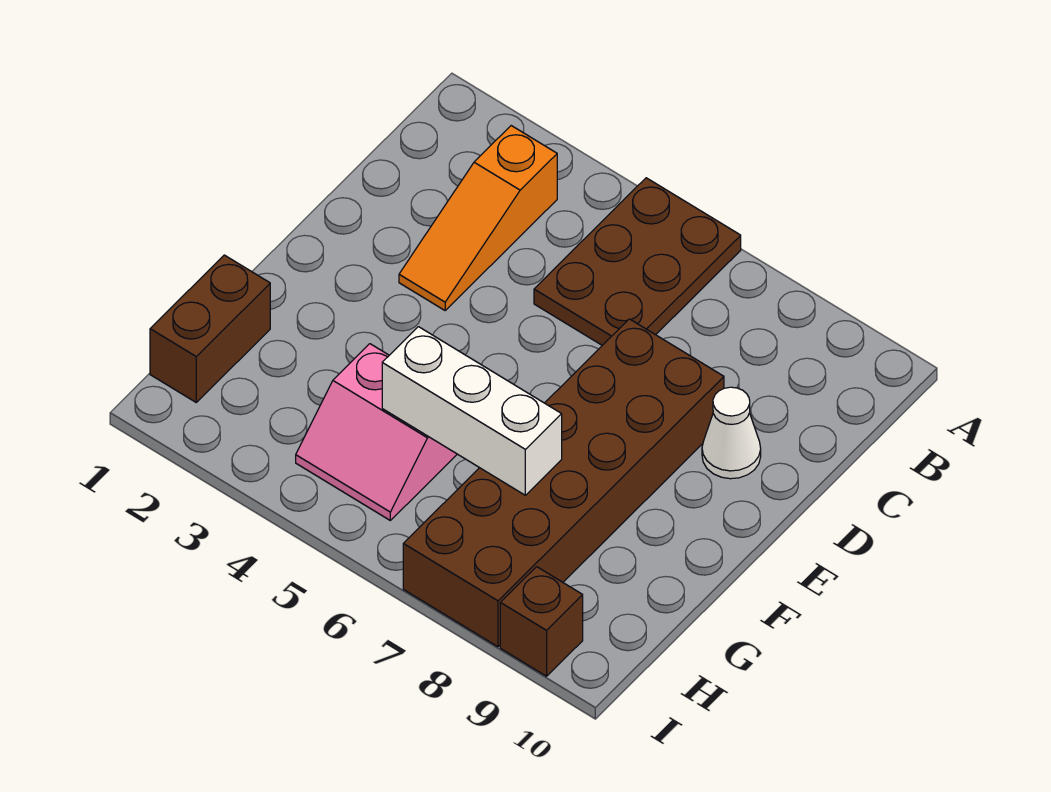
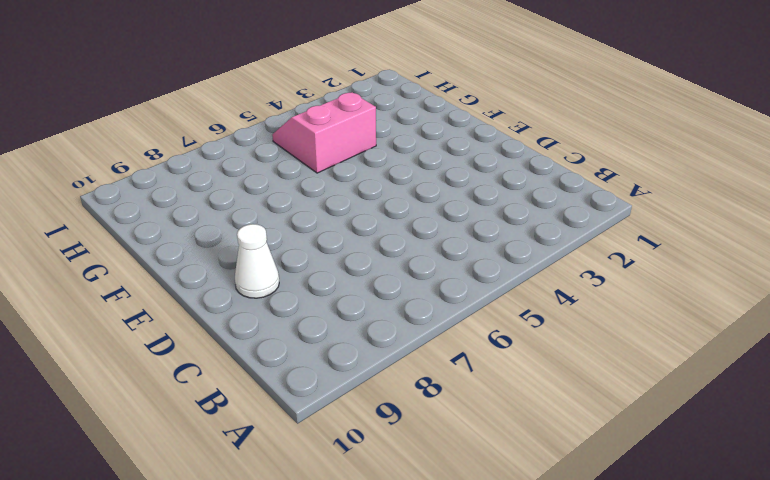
none -> brown 2x3 plate [534,178,741,345]
none -> orange 1x3 slope [399,126,557,310]

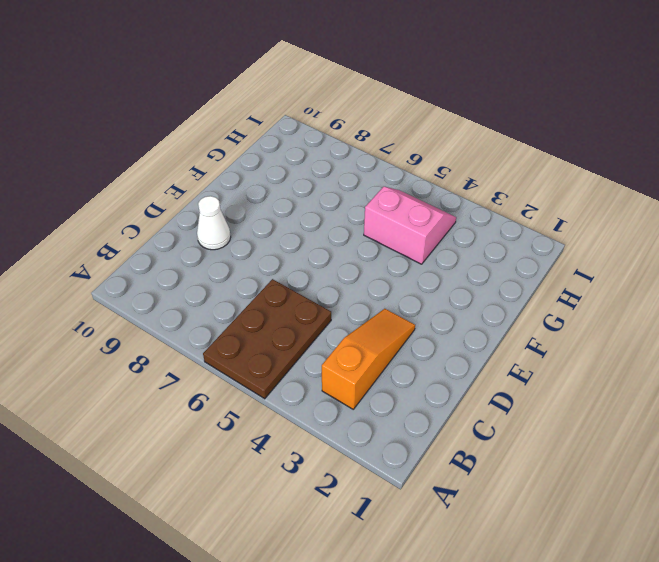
none -> brown 2x6 brick [403,319,724,647]
none -> brown 1x2 brick [150,255,270,402]

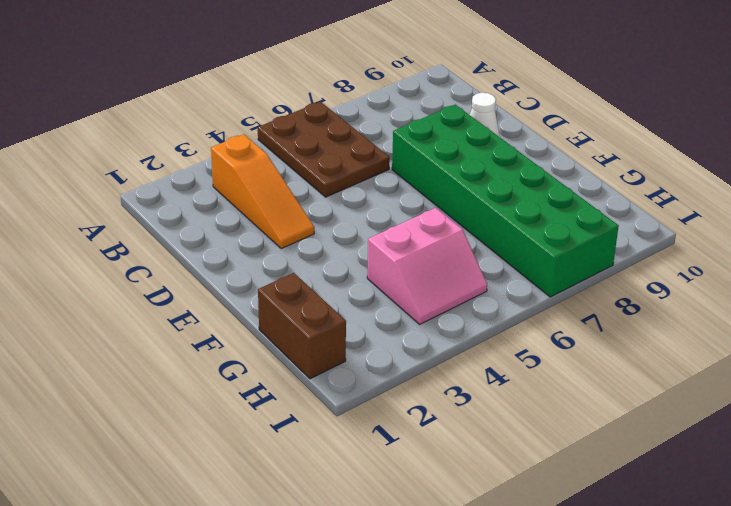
green 2x6 brick [392,105,619,297] -> brown 2x6 brick [403,319,724,647]
none -> brown 1x1 brick [500,567,583,676]
none -> white 1x3 brick [382,327,562,495]

